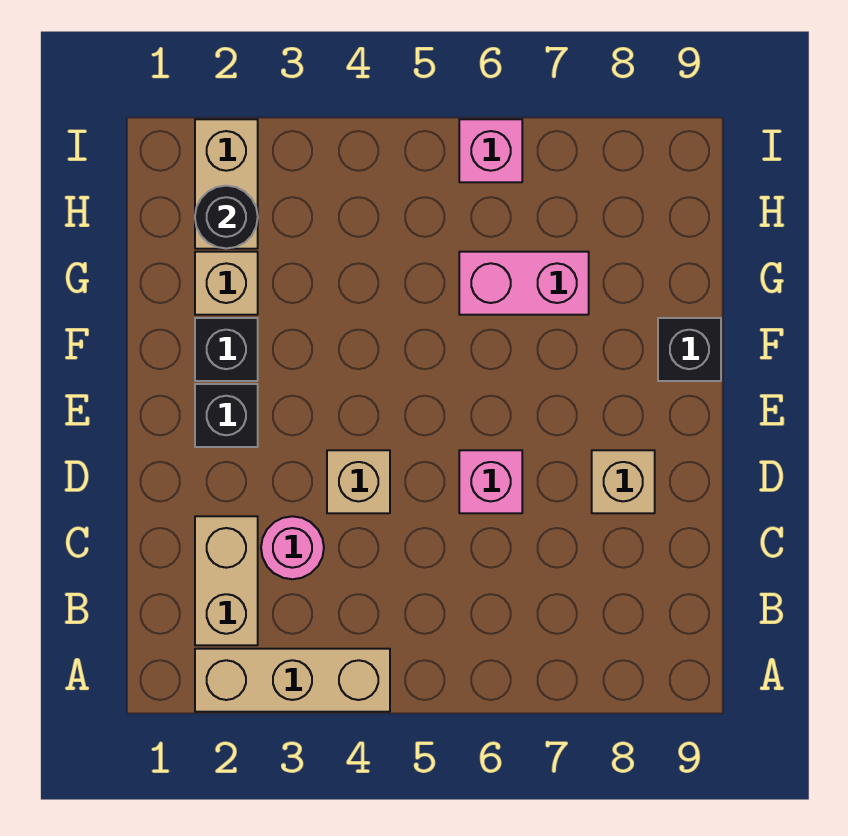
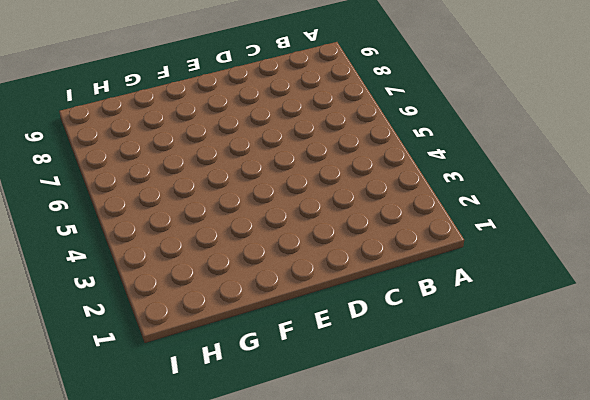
none -> tan 1x3 brick [195,649,390,712]
none -> tan 1x2 brick [195,516,258,645]
none -> pink 1x1 round brick [261,516,324,579]

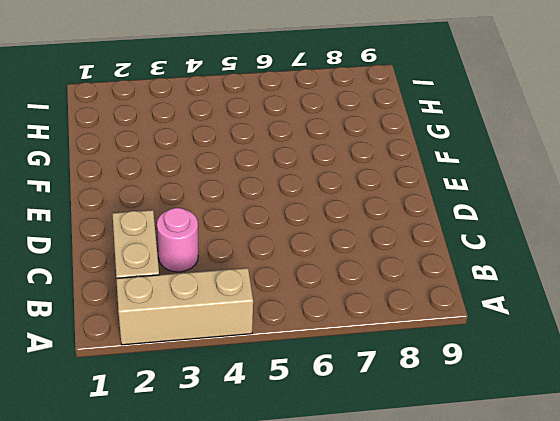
none -> tan 1x1 brick [327,450,390,513]
none -> pink 1x1 brick [459,450,522,513]
none -> tan 1x1 brick [592,450,655,513]

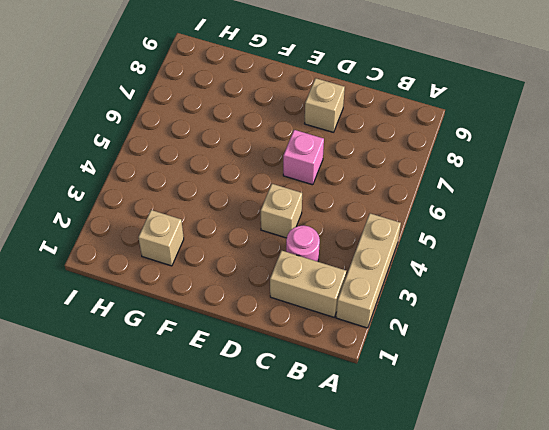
none -> black 1x1 brick [195,384,258,447]
none -> black 1x1 brick [195,318,258,381]
none -> black 1x1 brick [658,318,721,381]

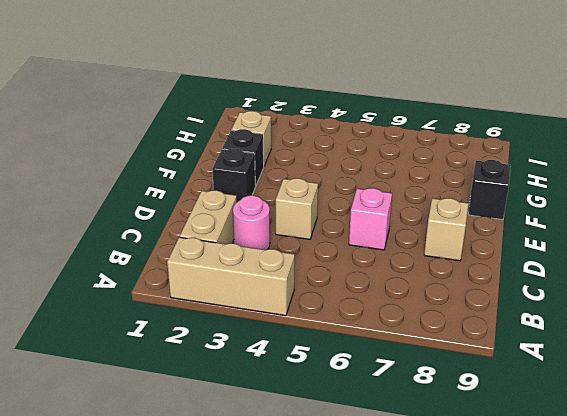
none -> pink 1x2 brick [459,252,589,315]
none -> tan 1x2 brick [195,119,258,249]
none -> pink 1x1 brick [459,119,522,182]

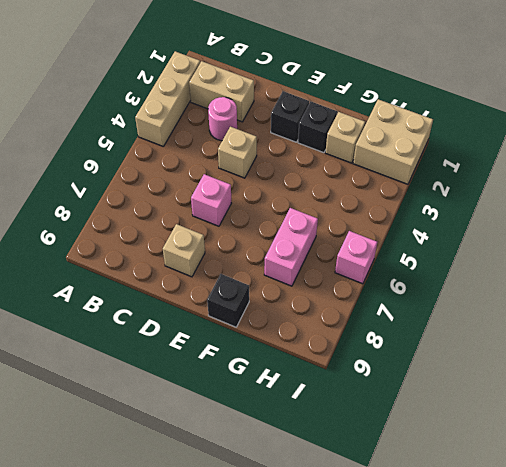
tan 2x2 brick [353,99,433,184] -> tan 1x2 brick [195,119,258,249]
none -> black 1x1 round brick [195,186,258,249]

